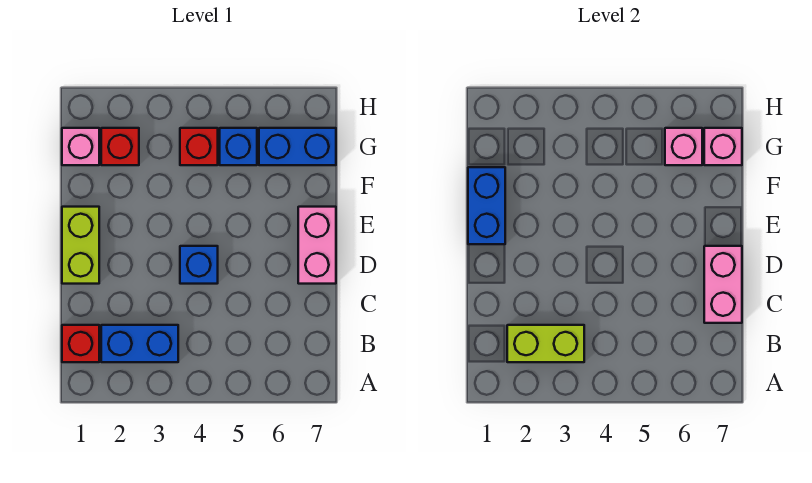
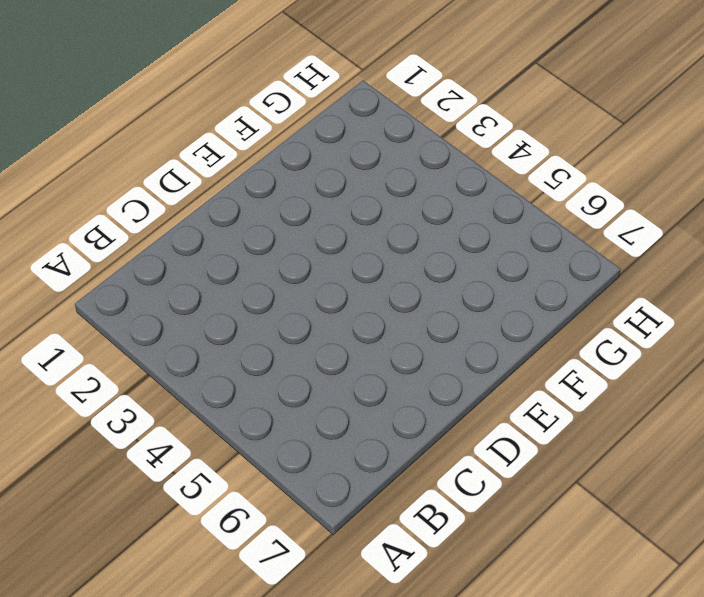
none -> red 1x1 brick [62,325,99,362]
none -> blue 1x2 brick [101,325,178,362]
none -> lime 1x2 brick [62,207,99,284]

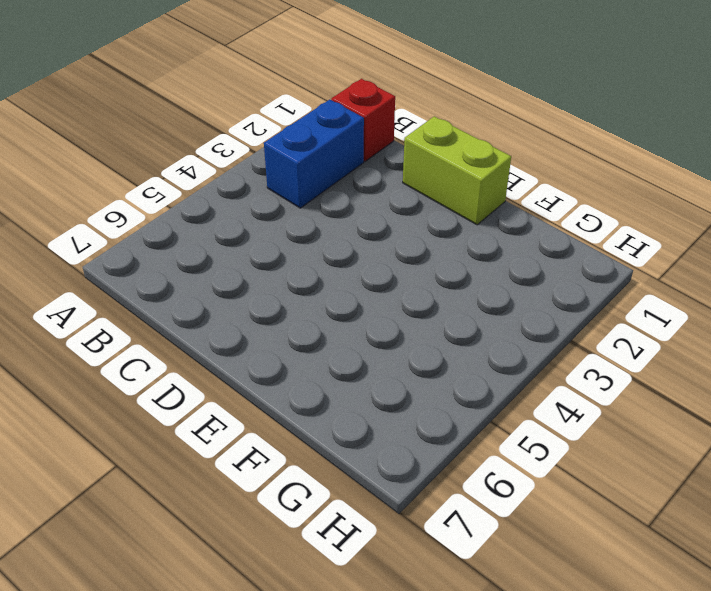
none -> blue 1x1 brick [180,246,218,284]
none -> pink 1x2 brick [298,207,336,284]
none -> pink 1x1 brick [62,128,99,165]

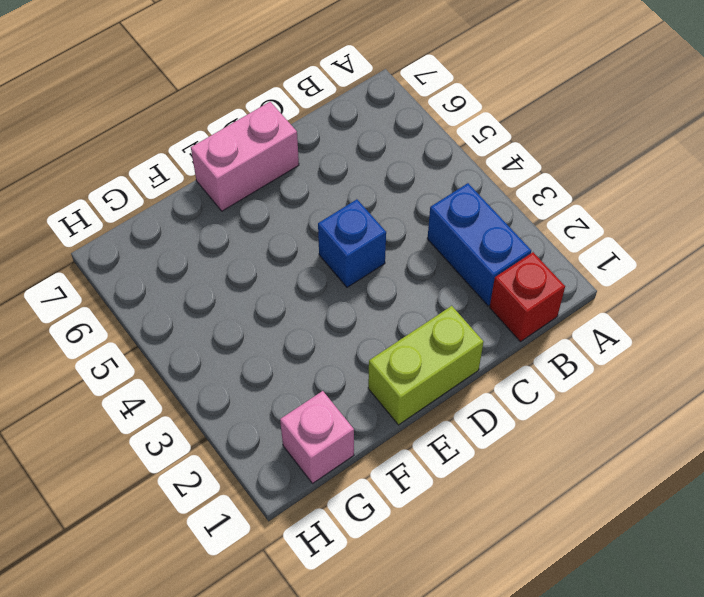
none -> red 1x1 brick [101,128,139,165]
none -> red 1x1 brick [180,128,218,165]
none -> blue 1x1 brick [220,128,257,165]

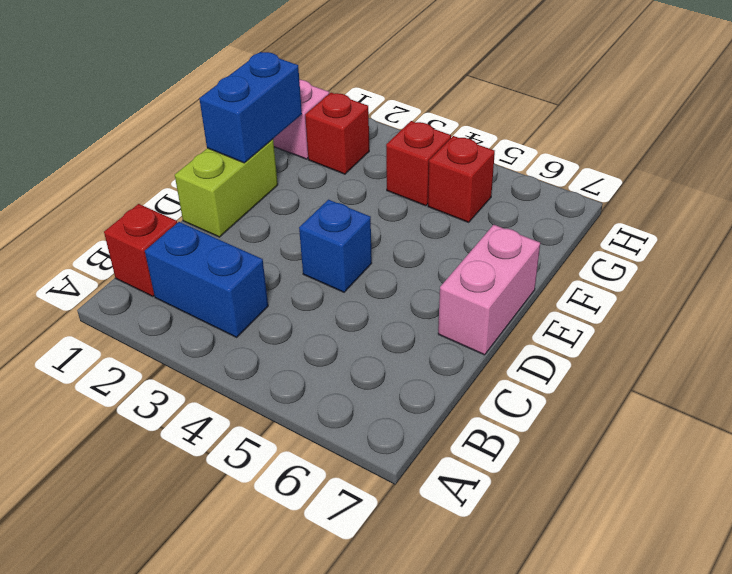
red 1x1 brick [428,136,495,222] -> blue 1x1 brick [220,128,257,165]
none -> blue 1x2 brick [259,128,336,165]
none -> lime 1x2 brick [507,325,584,362]
none -> pink 1x2 brick [704,246,742,323]

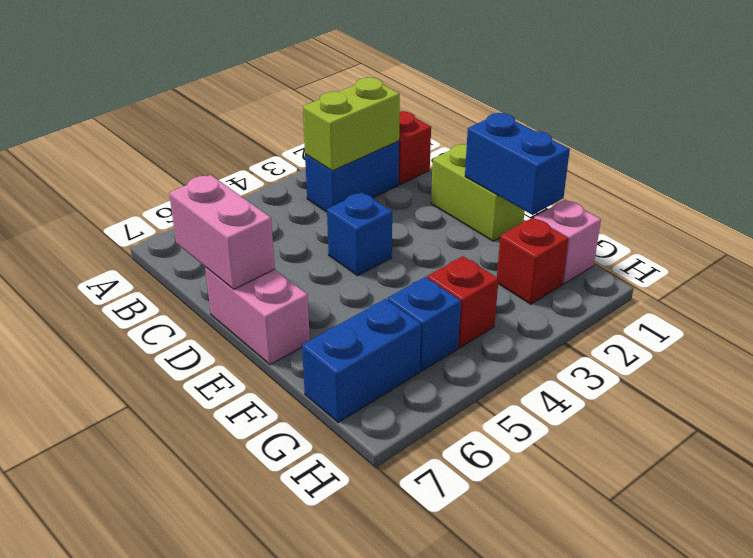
none -> pink 1x1 brick [665,128,702,165]
none -> pink 1x1 brick [704,128,742,165]

